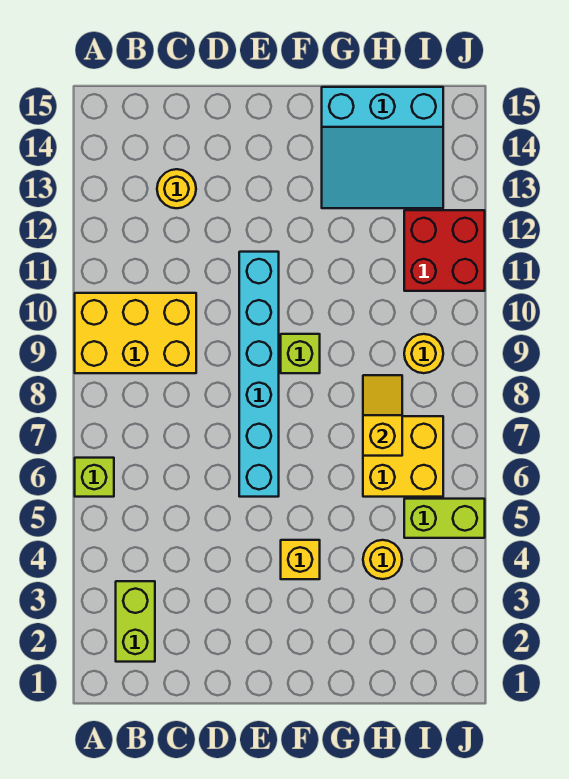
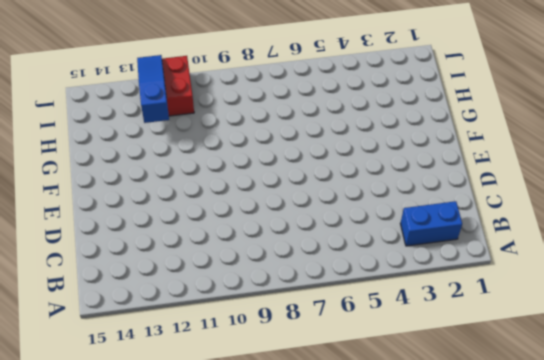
blue 1x2 brick [400,201,462,246] -> lime 1x2 brick [116,581,155,662]
blue 1x3 slope [137,55,169,123] -> none
none -> lime 1x1 brick [75,458,114,497]
none -> yellow 2x3 brick [75,293,196,373]
none -> yellow 1x1 round brick [157,169,196,208]

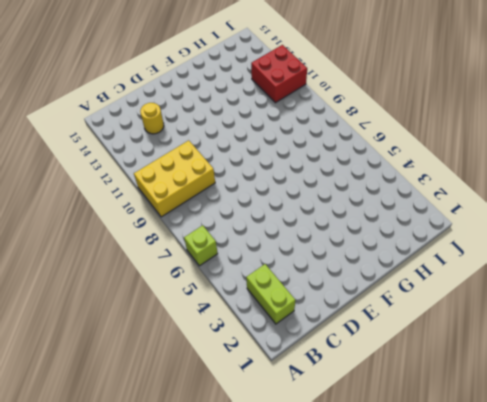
none -> cyan 1x6 brick [239,252,279,497]
none -> yellow 1x1 brick [281,540,320,579]
none -> lime 1x1 brick [281,334,320,373]

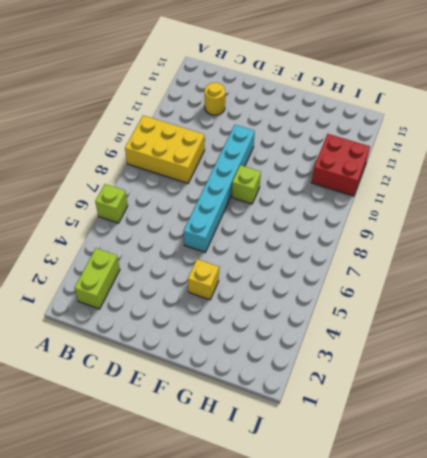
none -> cyan 3x3 slope [322,87,443,208]
none -> yellow 1x1 round brick [363,540,402,579]
none -> yellow 2x2 brick [363,416,443,497]

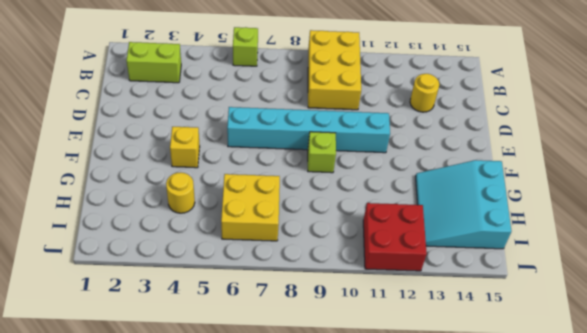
none -> lime 1x2 brick [404,499,485,538]
none -> yellow 1x1 round brick [404,334,443,373]
none -> yellow 1x2 slope [363,375,402,456]

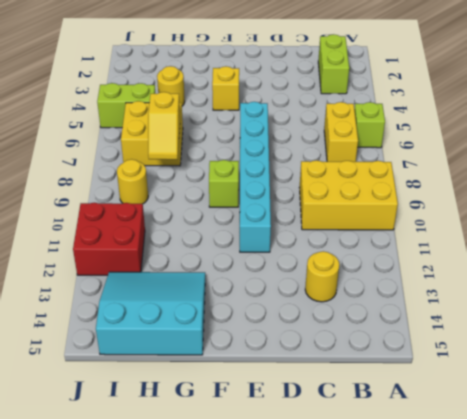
yellow 1x2 brick [324,102,358,162] -> none

